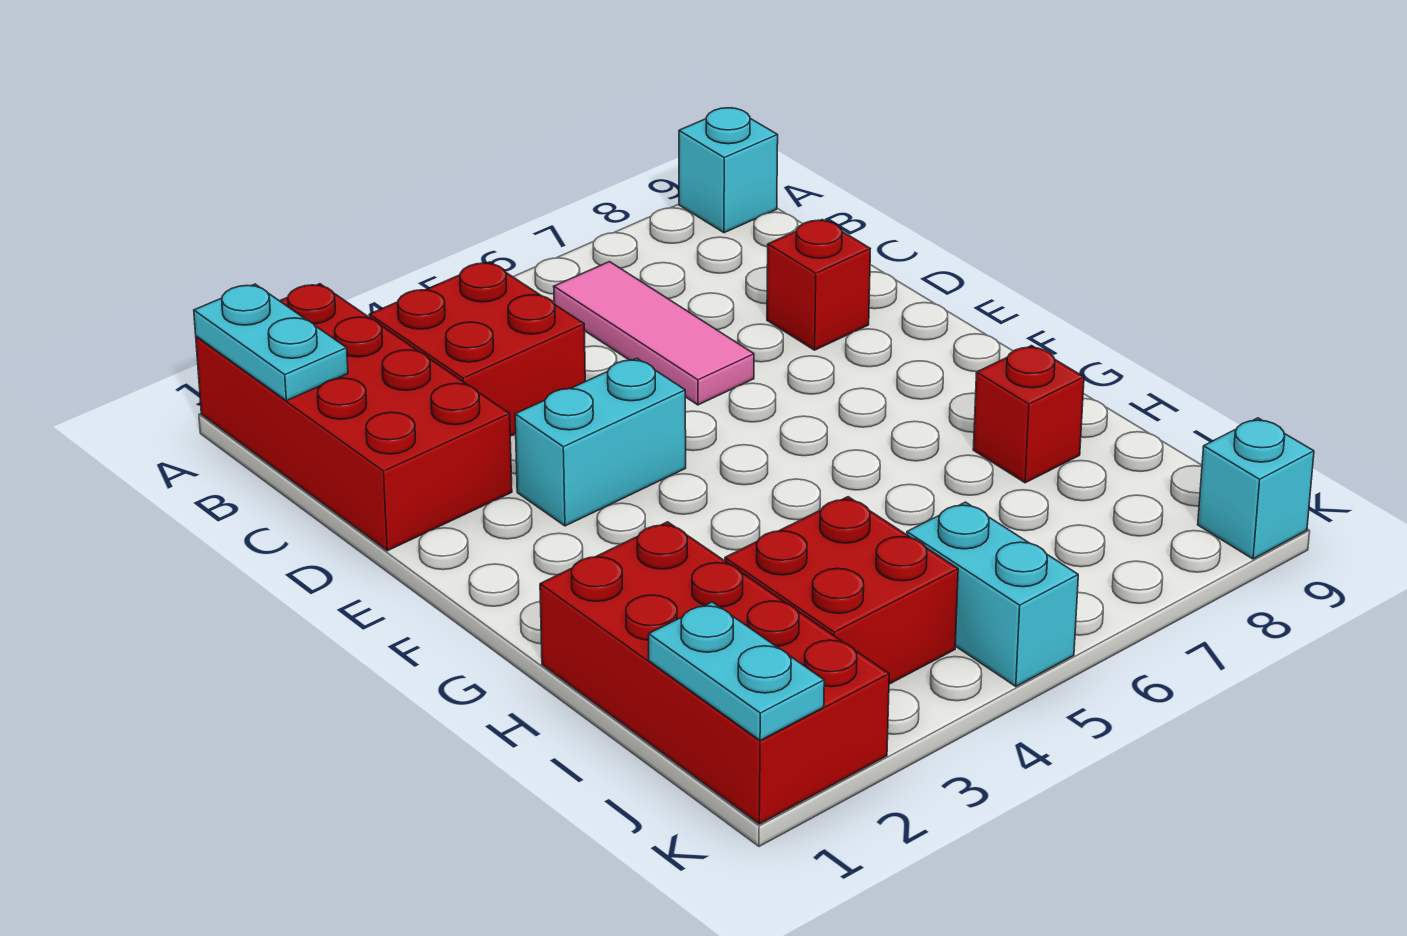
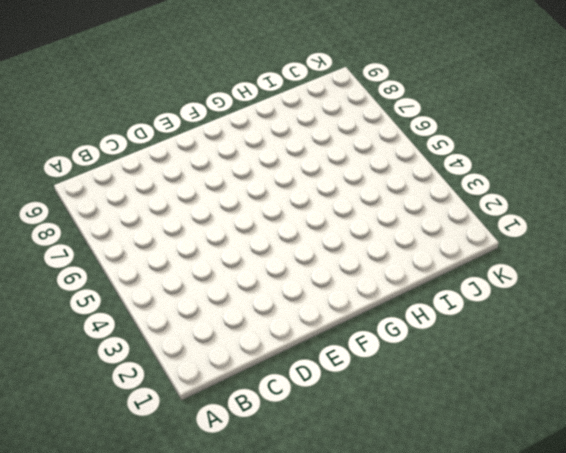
none -> red 2x4 brick [196,284,512,551]
none -> cyan 1x1 brick [679,108,778,233]
none -> red 2x2 brick [369,262,585,436]

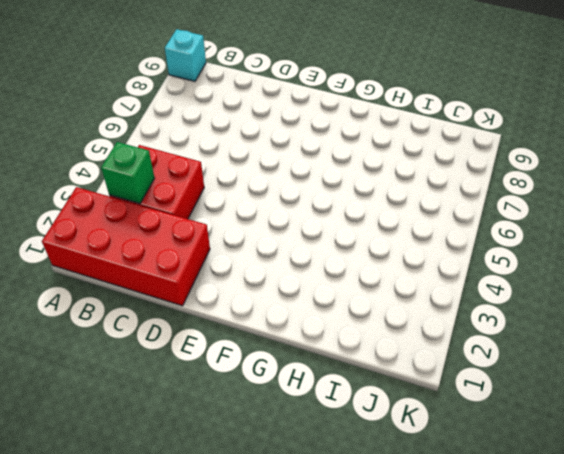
green 1x1 brick [101,142,154,204] -> none
none -> pink 1x3 tile [554,262,754,405]
none -> red 1x1 brick [767,220,870,350]
none -> cyan 1x2 brick [515,358,686,526]

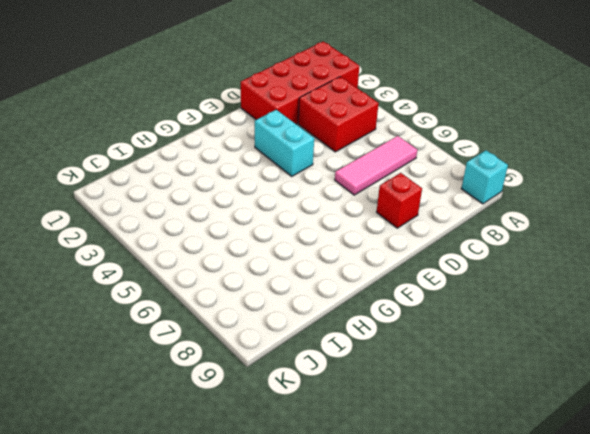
none -> red 2x4 brick [540,522,889,824]
none -> red 1x1 brick [973,346,1084,483]
none -> red 2x2 brick [725,497,958,684]

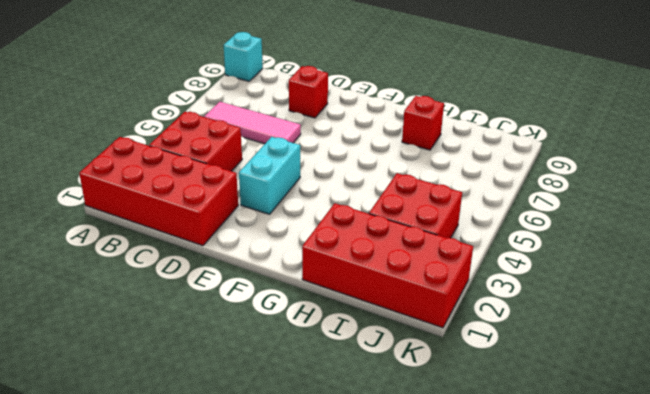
none -> cyan 1x2 brick [907,502,1078,686]
none -> cyan 1x1 brick [1198,418,1314,559]
none -> cyan 1x2 plate [194,284,348,401]

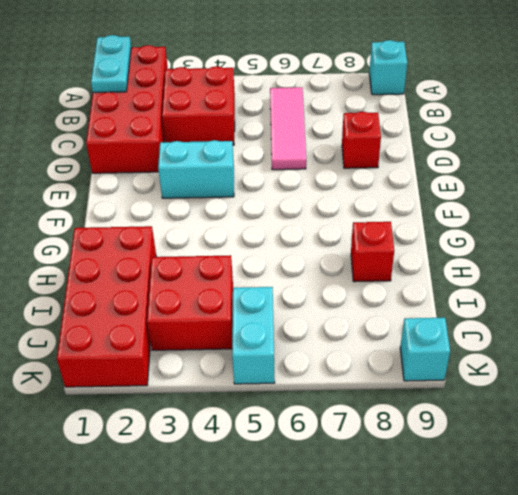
none -> cyan 1x2 plate [649,602,824,740]

